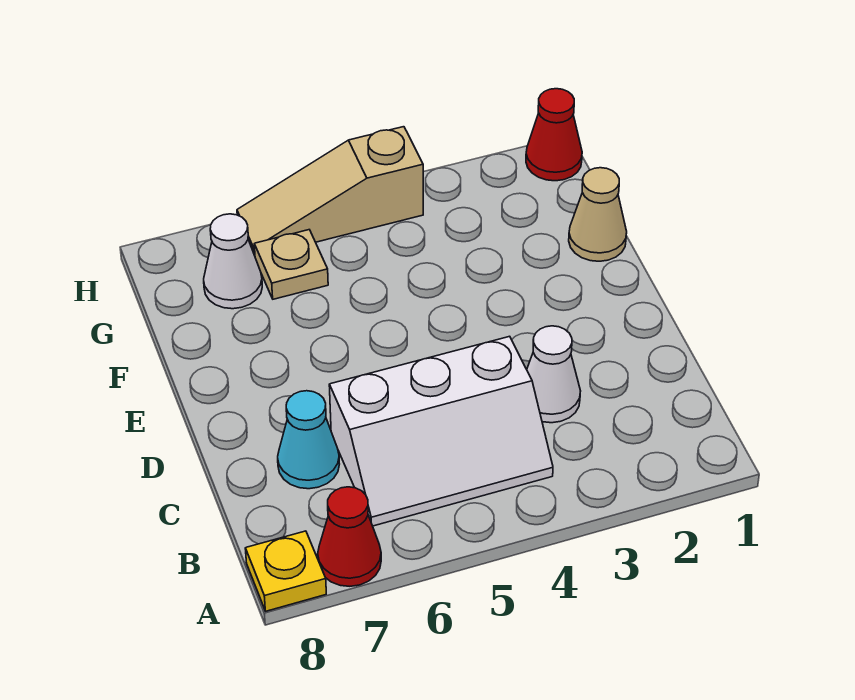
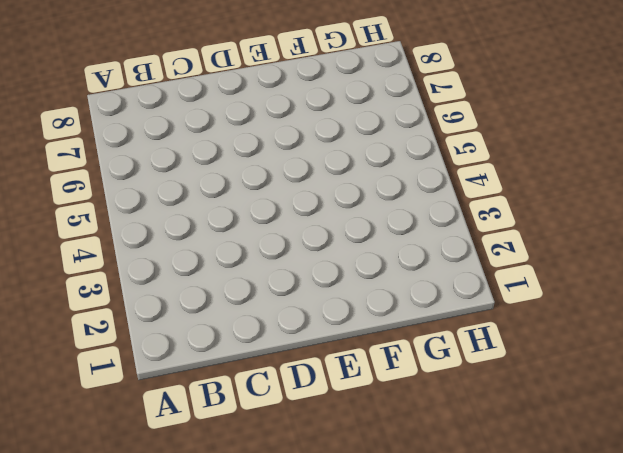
none -> red 1x1 cone [318,487,381,586]
none -> yellow 1x1 plate [245,531,326,611]

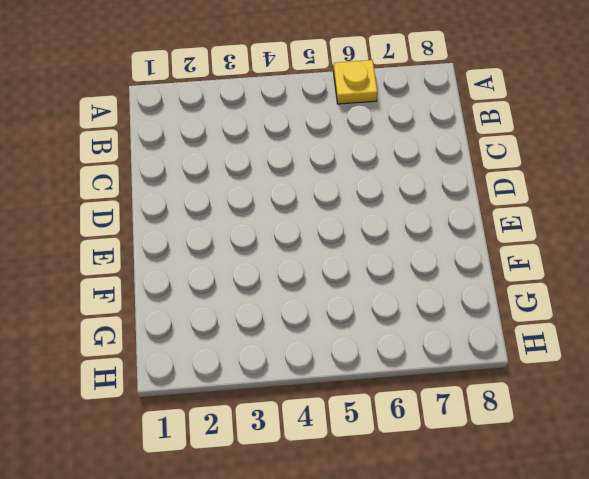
yellow 1x1 plate [333,60,377,104] -> yellow 1x1 plate moved to [245,531,326,611]
none -> red 1x1 cone [318,487,381,586]
none -> white 2x3 slope [329,336,553,526]

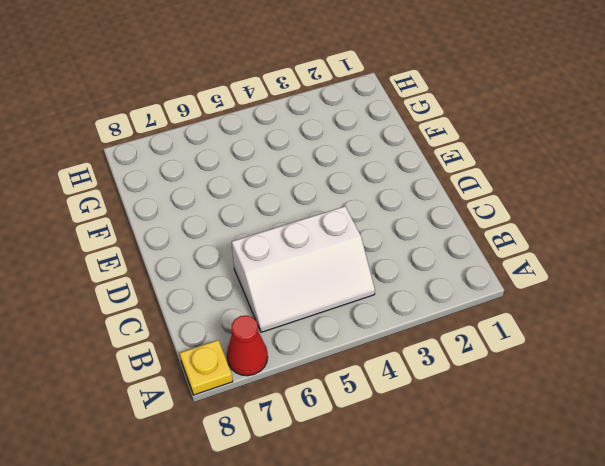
none -> white 1x1 cone [527,326,580,423]
none -> cyan 1x1 cone [278,391,339,489]

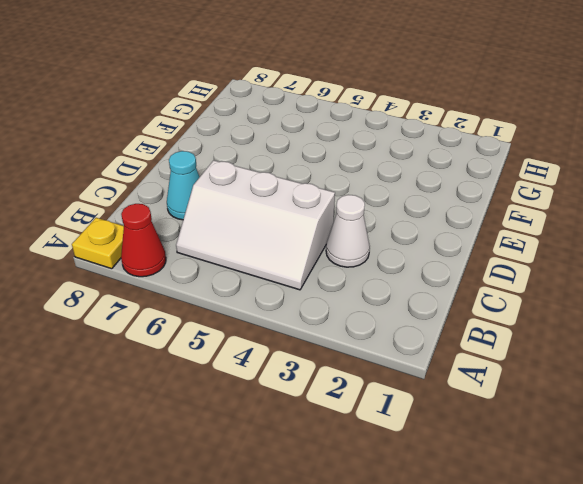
none -> tan 1x1 cone [569,168,627,261]
none -> tan 1x1 plate [254,230,328,299]

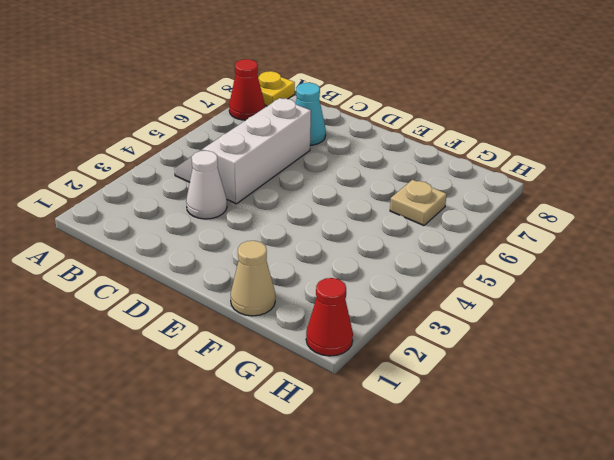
none -> white 1x1 cone [204,214,262,309]
none -> tan 1x3 slope [237,127,423,256]

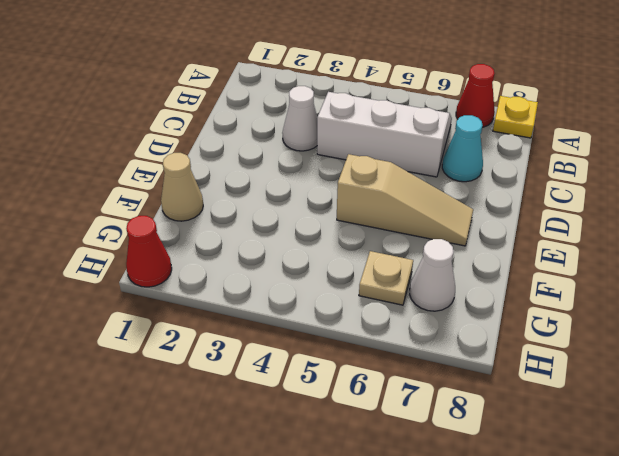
tan 1x3 slope [337,154,473,246] -> tan 1x3 slope moved to [237,127,423,256]

